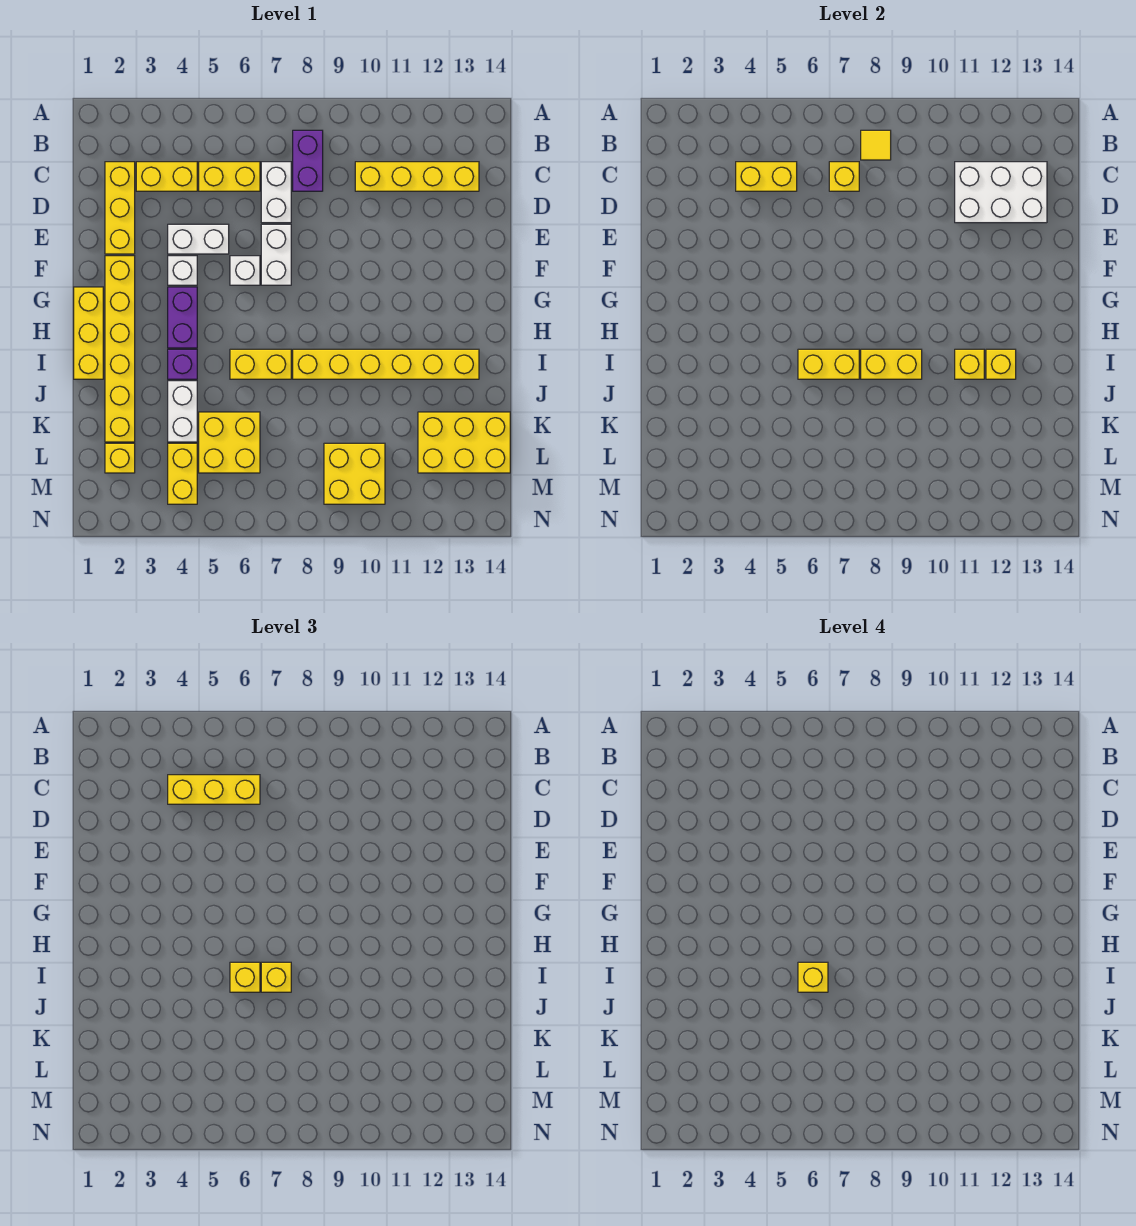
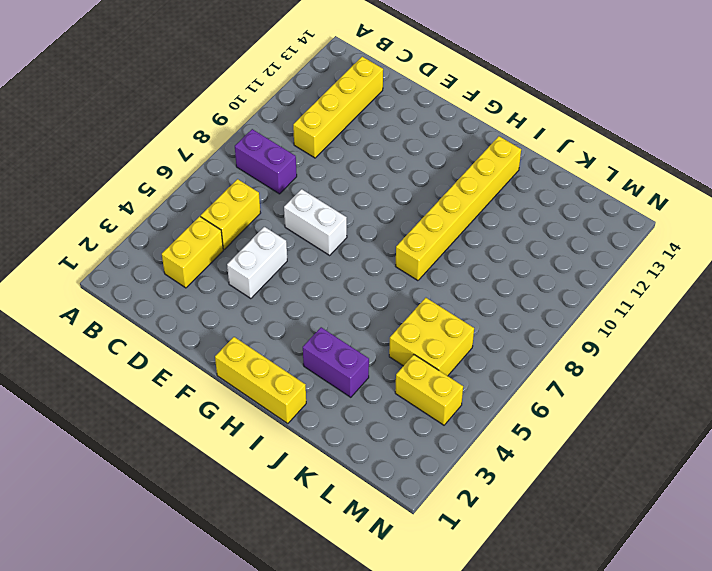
purple 1x2 brick [303,327,369,397] -> purple 1x2 brick moved to [168,287,197,348]
none -> yellow 1x3 brick [105,162,135,254]
none -> white 1x2 brick [261,162,291,223]
none -> yellow 1x6 brick [105,256,135,442]
none -> white 1x1 brick [168,256,197,285]

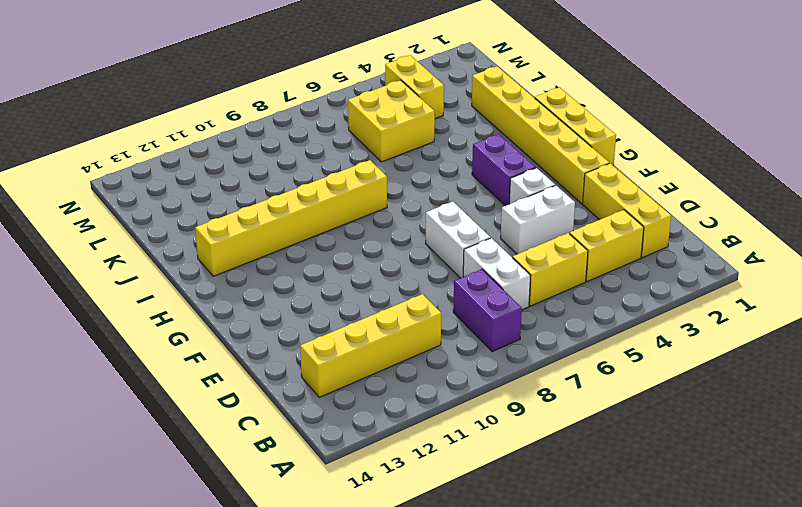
none -> white 1x1 brick [230,256,260,285]
none -> purple 1x1 brick [168,349,197,379]
none -> yellow 1x2 brick [230,349,291,379]
none -> white 1x2 brick [168,381,197,442]

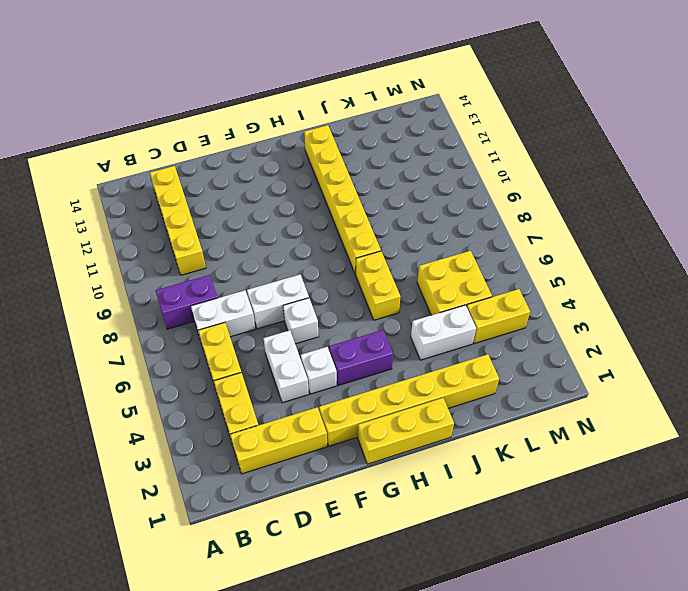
none -> purple 1x1 brick [168,349,197,379]
none -> yellow 2x3 brick [418,412,510,473]
none -> yellow 1x1 brick [105,443,135,473]
none -> yellow 2x2 brick [324,443,385,504]

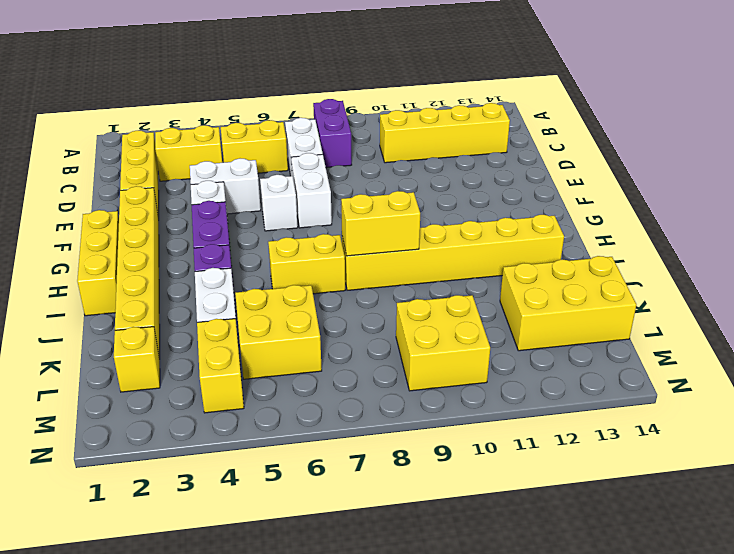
none -> yellow 1x1 tile [861,130,891,160]
none -> yellow 1x2 brick [736,162,797,191]
none -> yellow 1x1 brick [829,162,859,191]
none -> white 2x3 brick [955,162,1047,223]

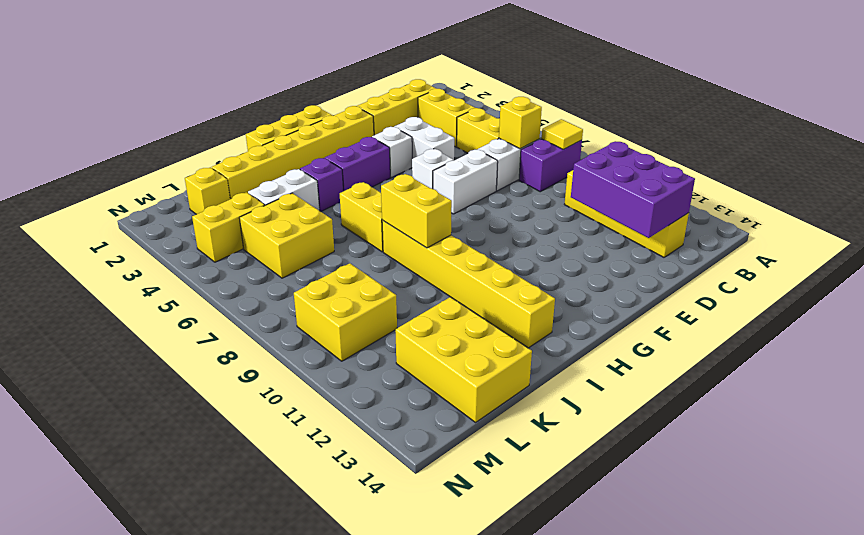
purple 2x3 brick [571,142,695,238] -> white 2x3 brick [955,162,1047,223]
none -> yellow 1x2 brick [736,162,797,191]
none -> yellow 1x2 brick [798,349,859,379]
none -> yellow 1x1 brick [955,349,984,379]
none -> yellow 1x1 brick [986,349,1016,379]

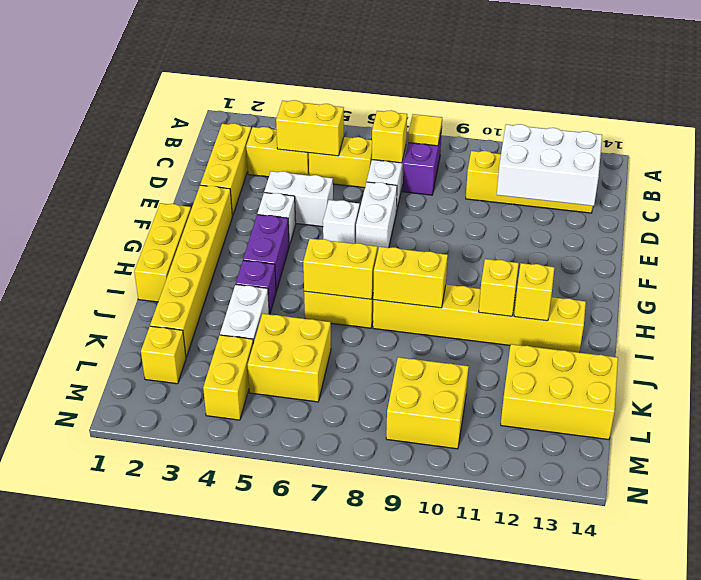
none -> yellow 1x3 brick [168,775,260,804]
none -> yellow 1x1 brick [230,962,260,992]
none -> yellow 1x1 brick [261,962,291,992]
none -> yellow 1x1 brick [798,962,828,992]

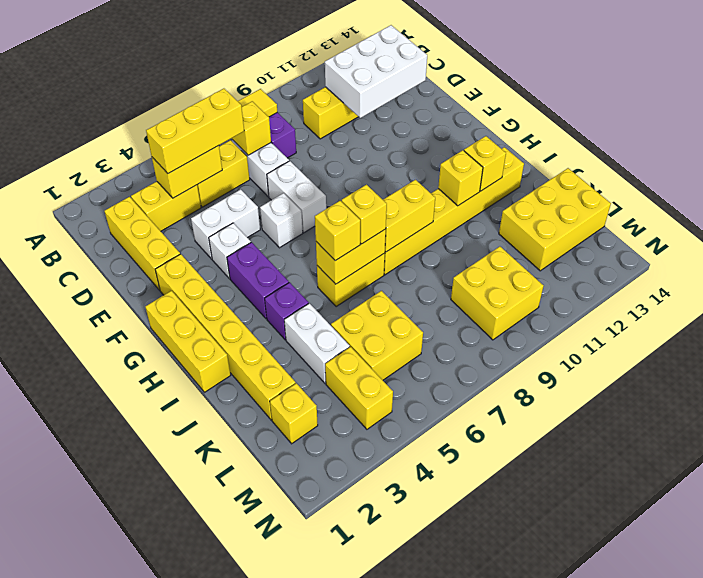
none -> yellow 1x1 brick [798,962,828,992]

